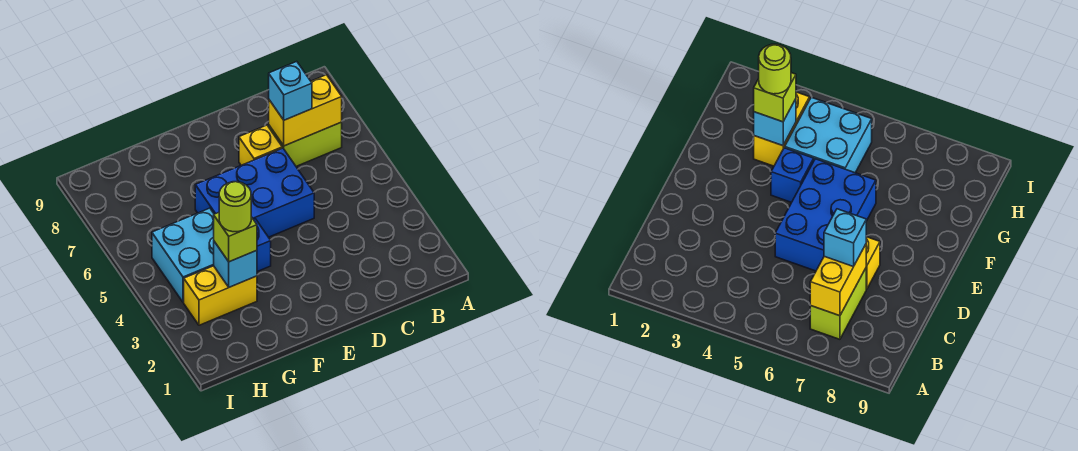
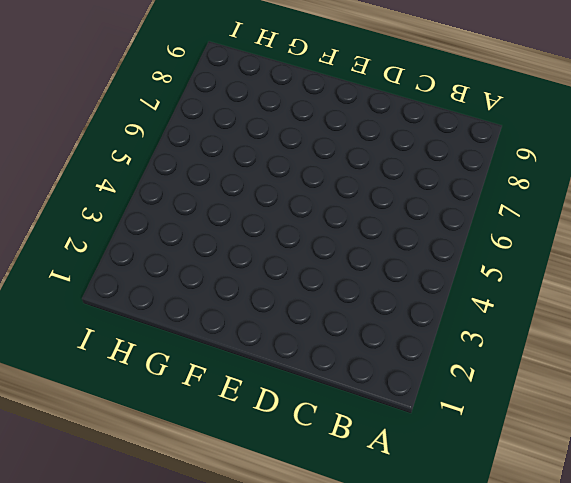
none -> lime 1x2 brick [269,122,342,166]
none -> blue 2x3 brick [195,148,314,237]

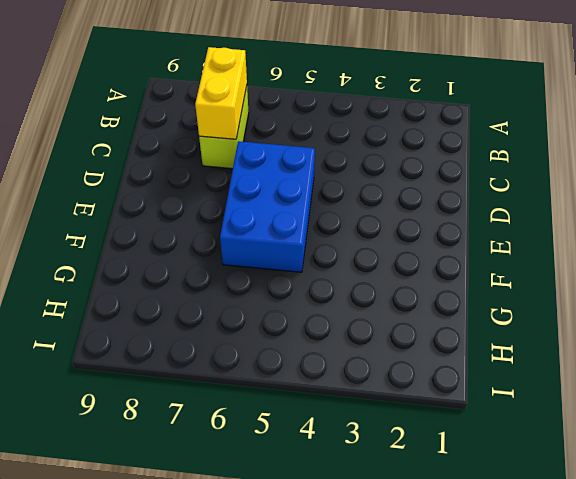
none -> yellow 1x1 brick [239,125,282,165]
none -> blue 1x1 brick [254,219,271,272]

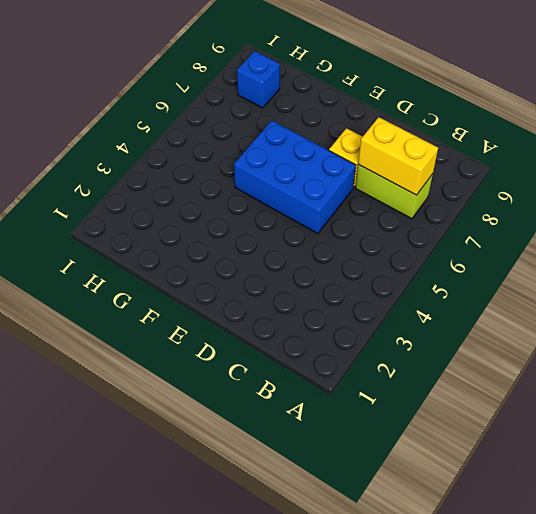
blue 1x1 brick [237,51,280,108] -> blue 1x1 brick moved to [254,219,271,272]
none -> yellow 1x2 brick [184,266,257,325]
none -> cyan 2x2 brick [152,208,214,302]

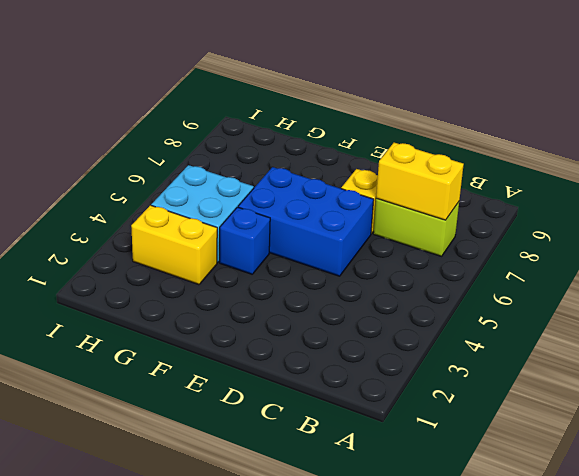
none -> cyan 1x1 brick [214,242,257,287]
none -> cyan 1x1 brick [269,62,312,120]

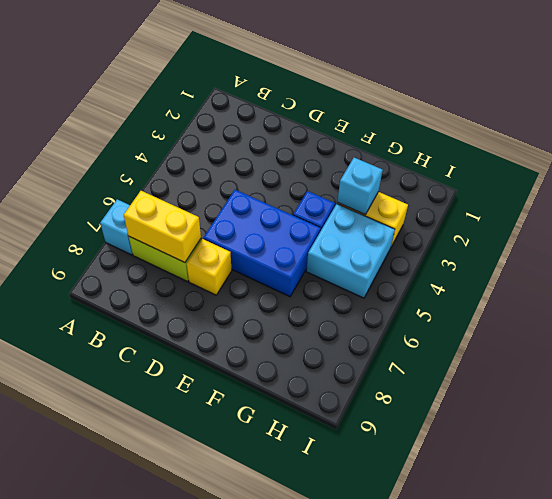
cyan 1x1 brick [100,199,133,255] -> cyan 1x1 brick moved to [269,62,312,120]
none -> lime 1x1 brick [214,213,257,262]
none -> lime 1x1 round brick [219,182,251,232]

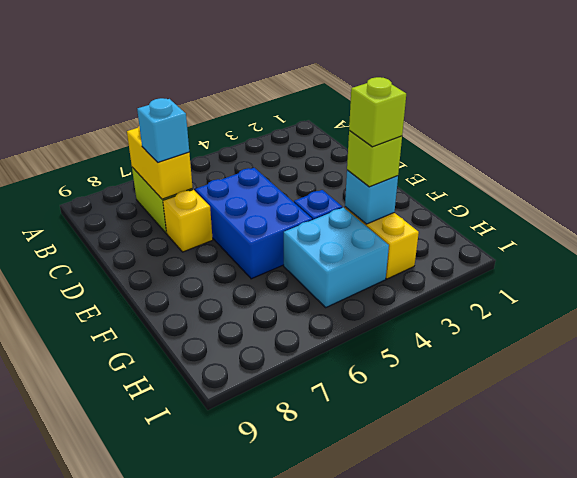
lime 1x1 brick [349,77,406,147] -> lime 1x1 round brick [219,182,251,232]

